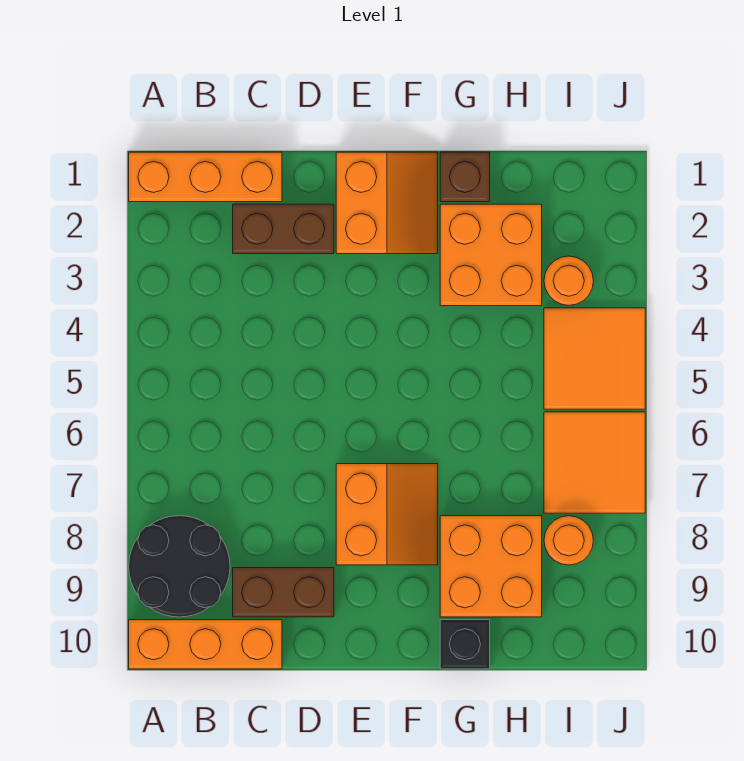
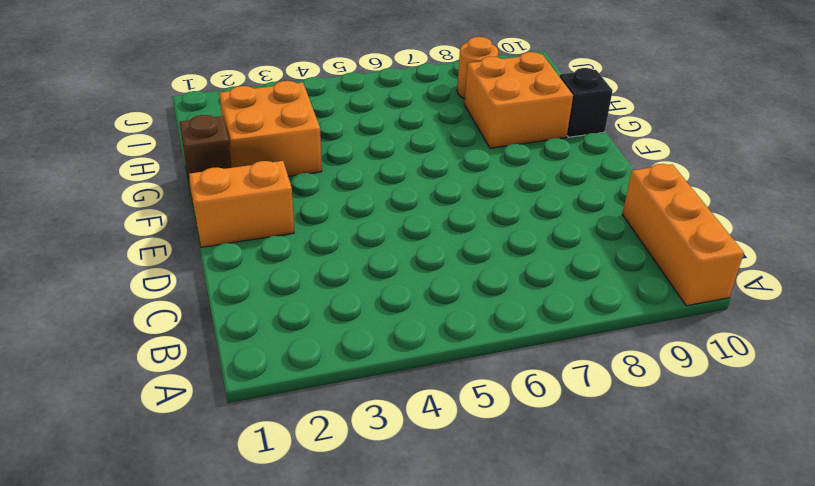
none -> orange 1x3 brick [129,152,282,202]
none -> black 2x2 round brick [129,516,230,617]
none -> brown 1x2 brick [233,204,334,254]

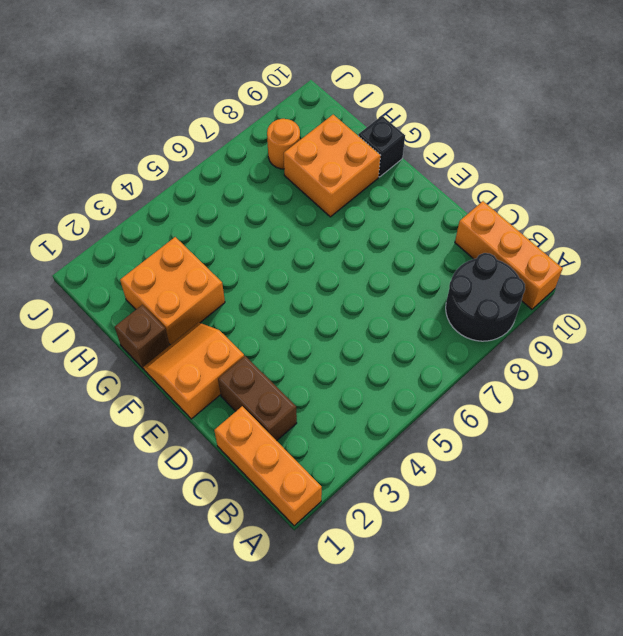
none -> brown 1x2 brick [233,568,334,617]
none -> orange 2x2 slope [336,464,438,565]
none -> orange 1x1 round brick [544,256,593,305]

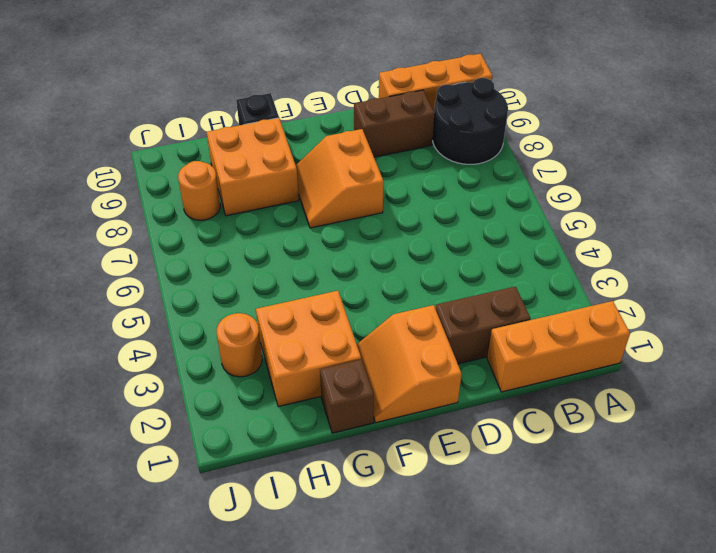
none -> orange 2x2 tile [544,308,645,409]
none -> orange 2x2 tile [544,412,645,513]

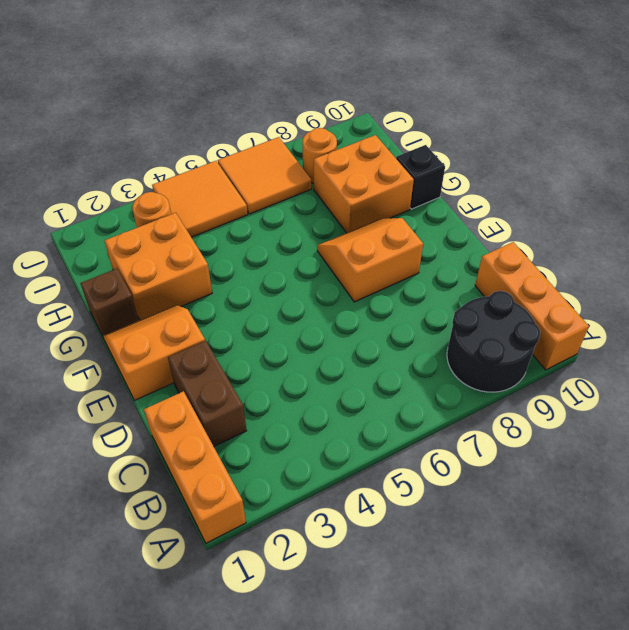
none -> brown 1x2 brick [233,568,334,617]

